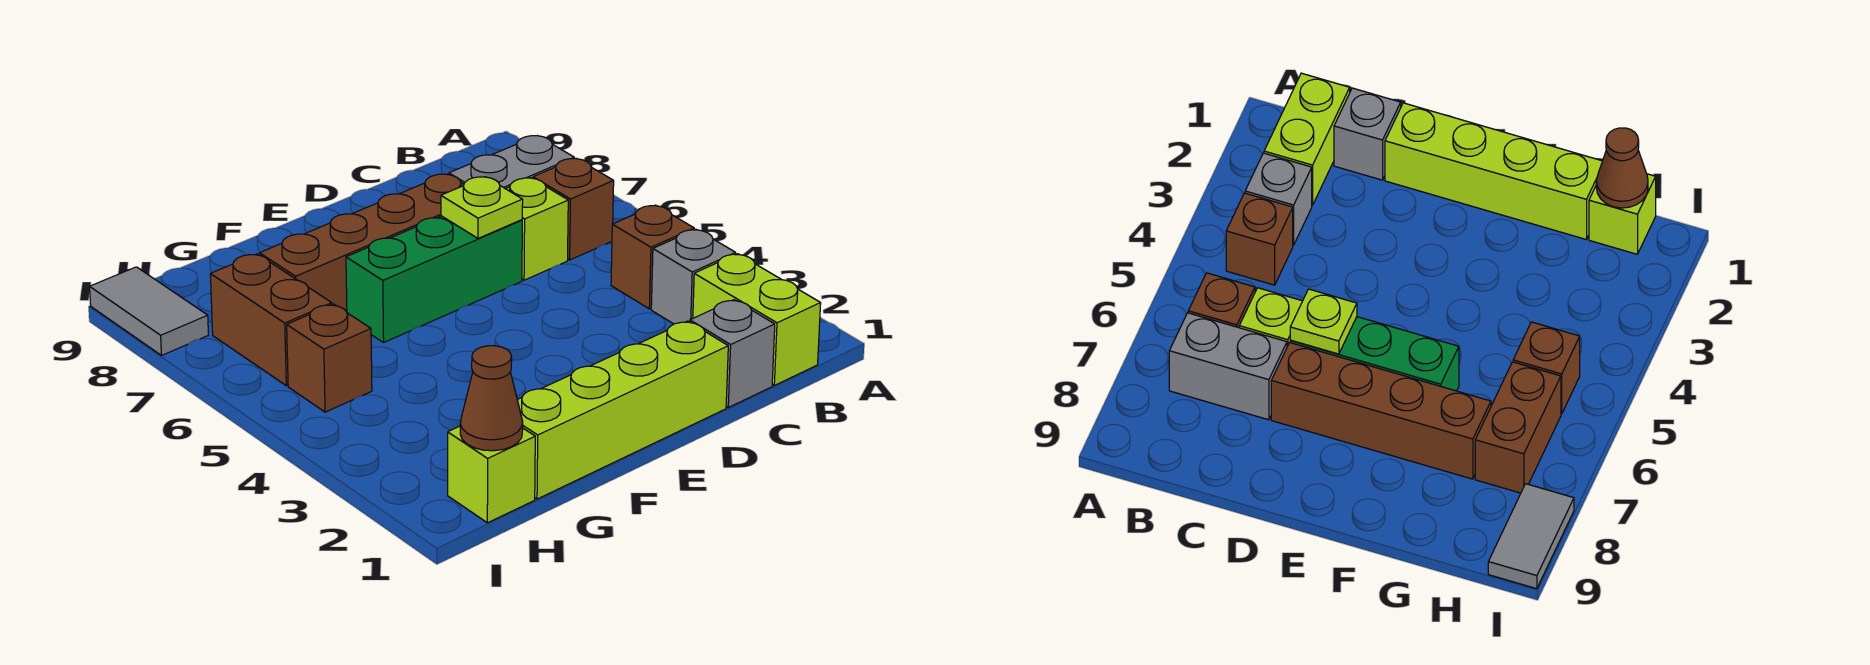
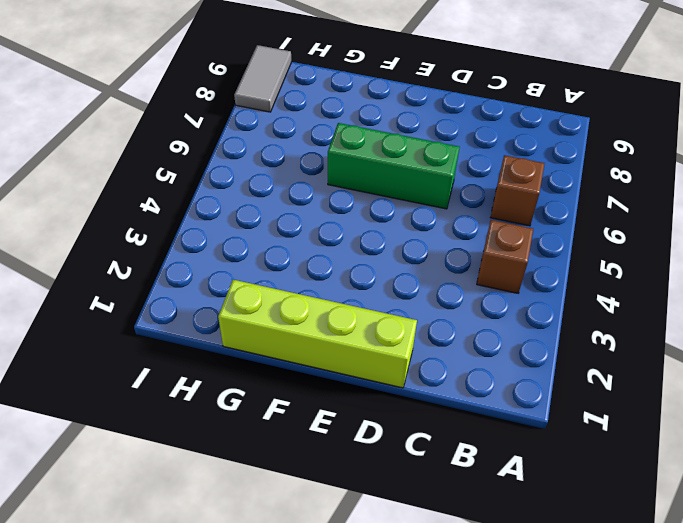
none -> lime 1x2 brick [693,254,821,385]
none -> grey 1x1 brick [651,229,736,324]
none -> grey 1x2 brick [449,136,574,189]

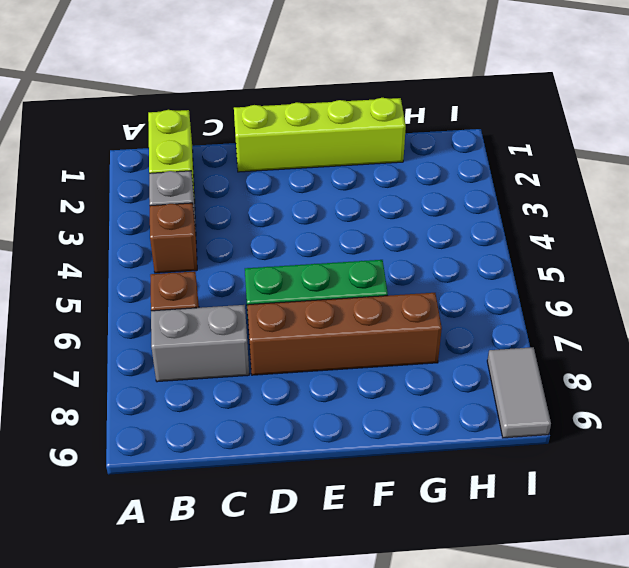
none -> grey 1x1 brick [690,300,775,407]
none -> lime 1x1 brick [506,178,568,280]
none -> lime 1x1 brick [448,426,535,523]

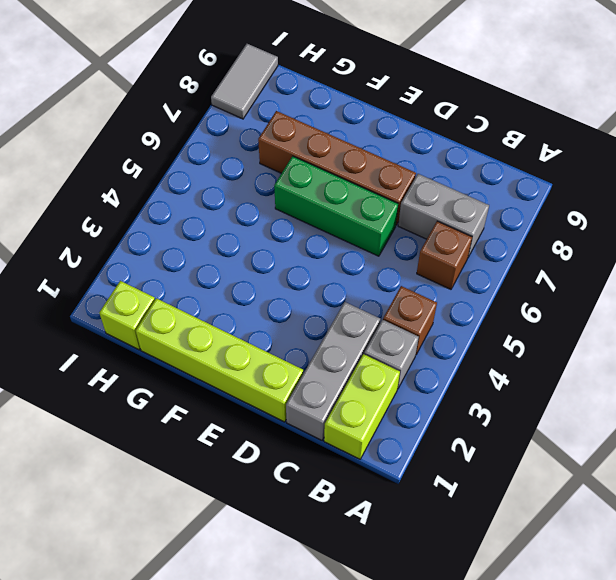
grey 1x3 brick [286,302,380,440] -> grey 1x1 brick [690,300,775,407]
none -> lime 1x1 brick [506,178,568,280]
none -> brown 1x1 brick [287,304,372,412]
none -> brown 1x2 brick [210,254,332,386]

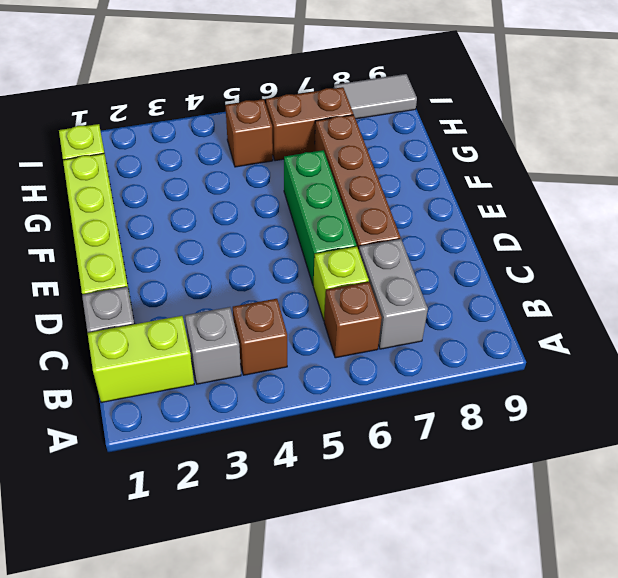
none -> lime 1x1 plate [441,177,523,238]
none -> brown 1x1 cone [460,346,523,451]

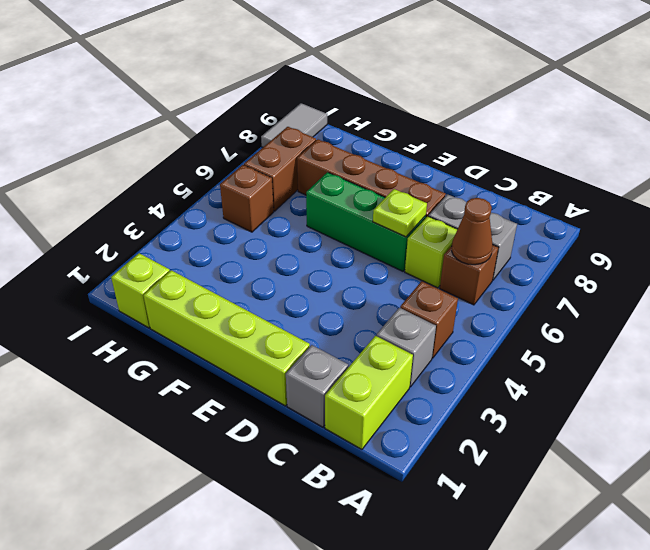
brown 1x1 cone [452,198,493,265] -> brown 1x1 cone moved to [460,346,523,451]

